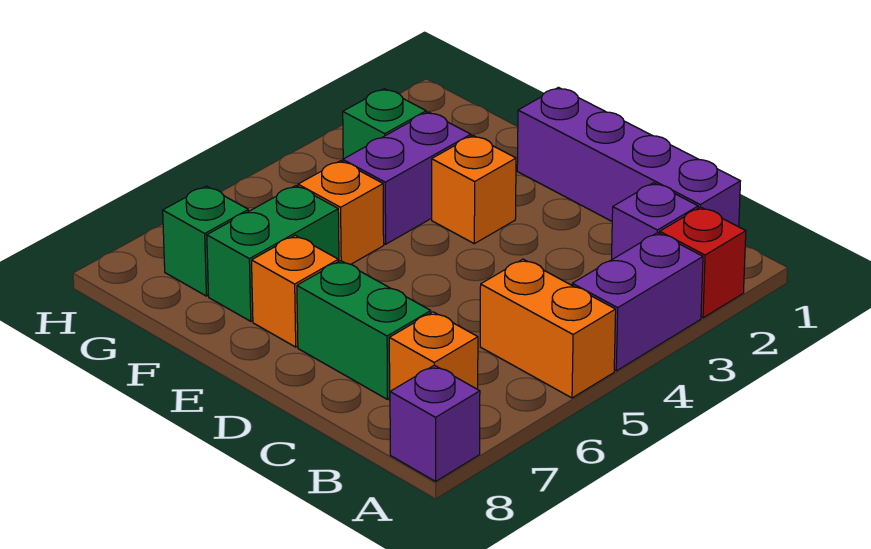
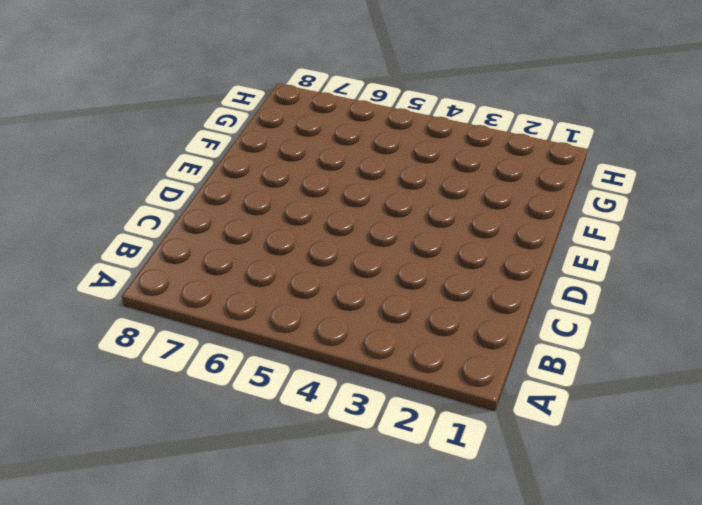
none -> red 1x1 brick [660,207,746,318]
none -> purple 1x2 brick [572,233,703,371]
none -> orange 1x2 brick [480,259,616,398]

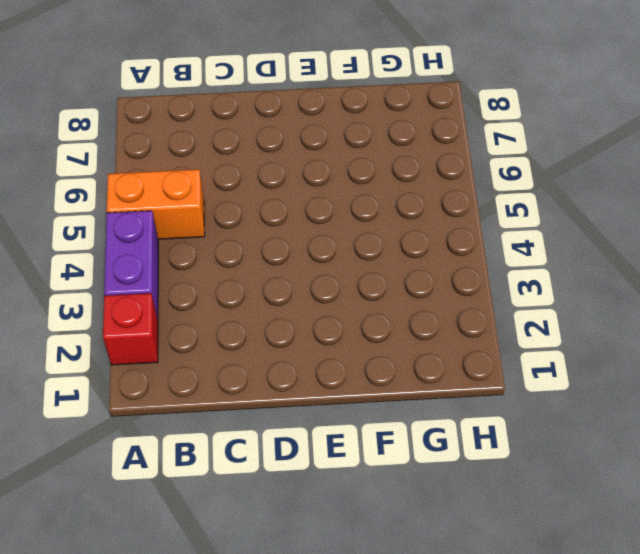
none -> purple 1x1 brick [390,365,480,481]
none -> purple 1x4 brick [517,87,740,227]
none -> purple 1x1 brick [612,183,698,259]

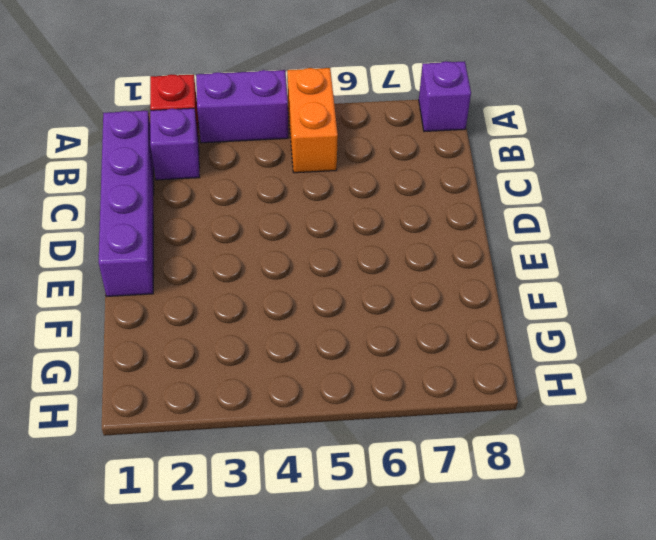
none -> orange 1x1 brick [389,312,478,391]
none -> green 1x2 brick [297,261,431,399]
none -> orange 1x1 brick [432,136,516,244]

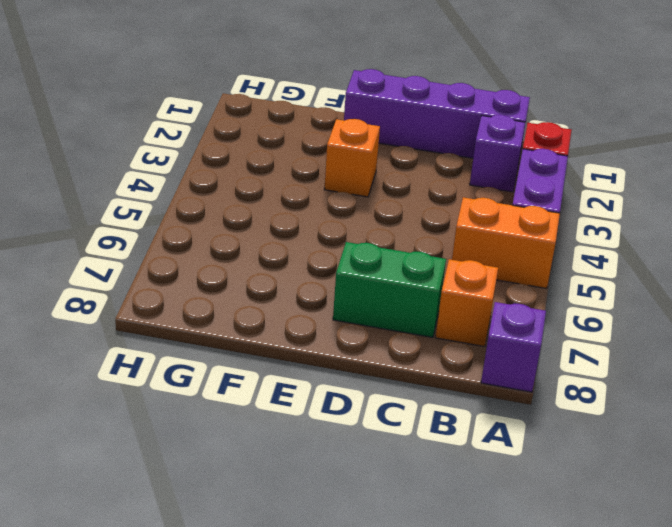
none -> orange 1x1 brick [252,235,338,347]
none -> purple 1x2 brick [343,112,471,244]
none -> orange 1x1 brick [298,161,384,264]

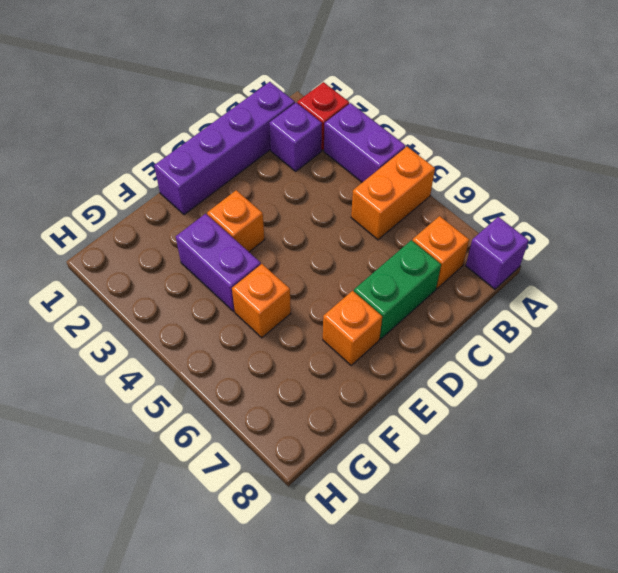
none -> green 1x2 brick [207,186,339,321]
none -> green 1x1 brick [343,89,426,159]
none -> green 1x1 brick [163,186,248,296]

